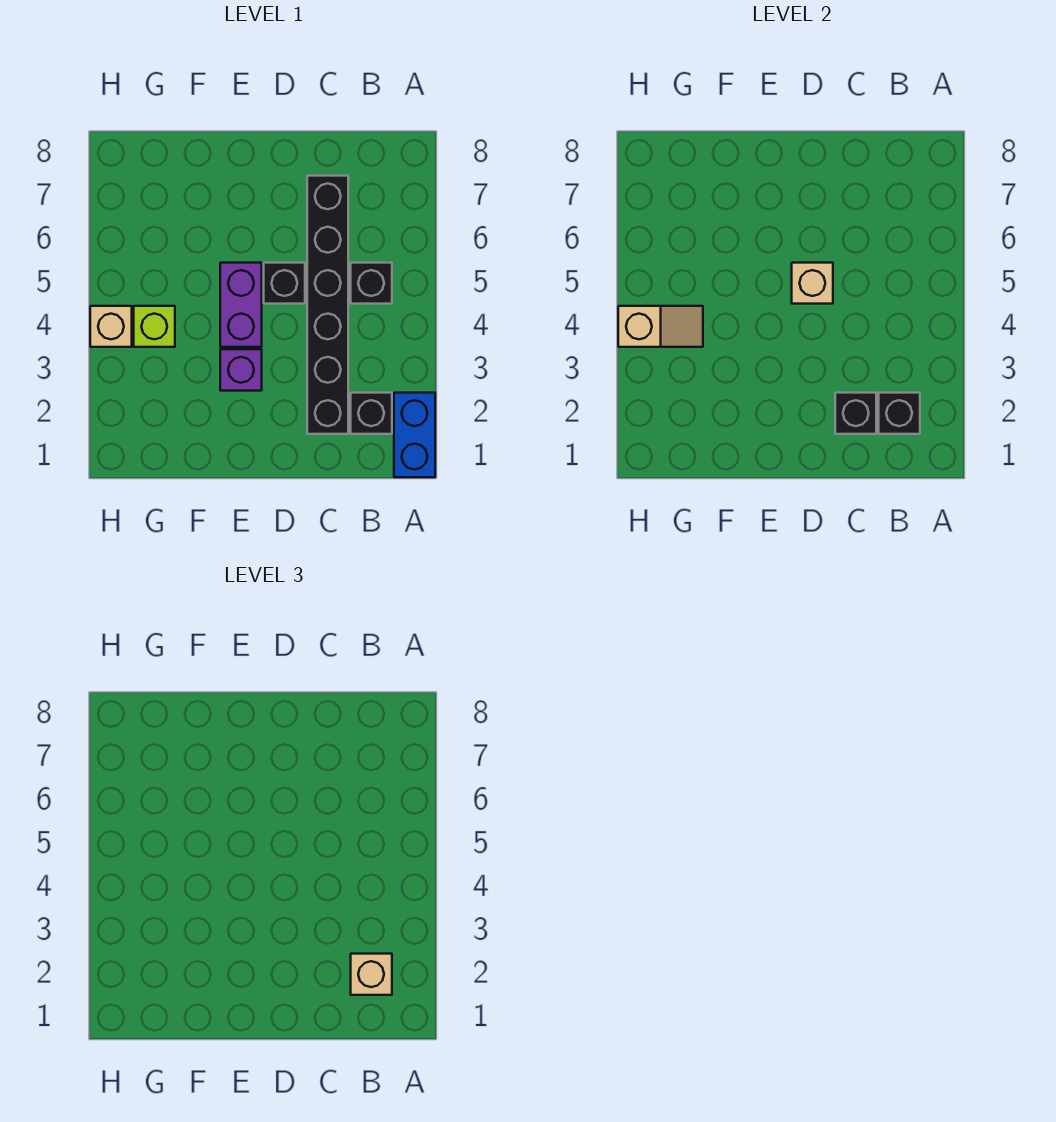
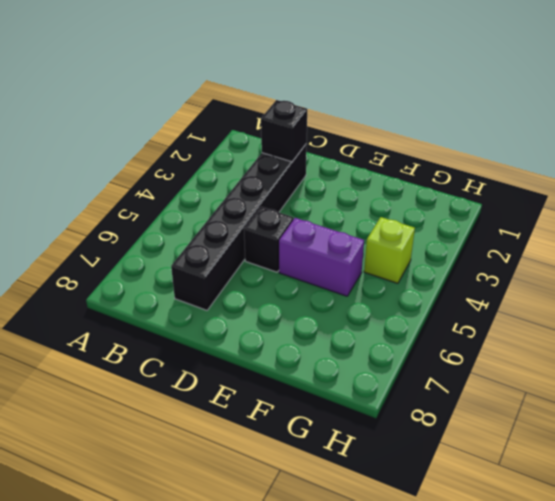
purple 1x2 brick [279,218,364,296] -> purple 1x2 brick turned to [220,263,262,347]
none -> blue 1x2 brick [394,393,435,477]
none -> black 1x1 brick [351,393,392,434]
none -> black 1x1 brick [351,263,392,304]

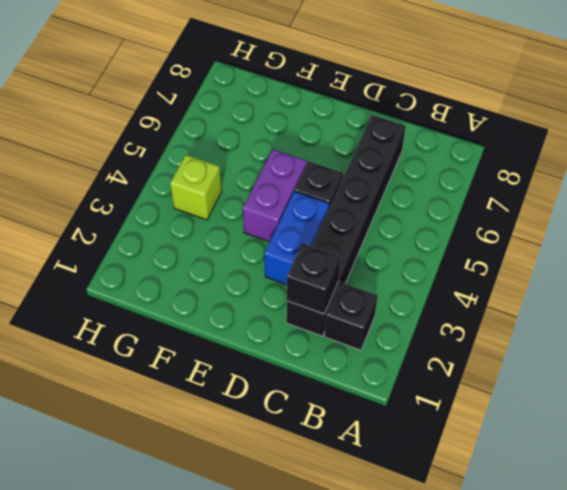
blue 1x2 brick [264,191,329,285] -> blue 1x2 brick moved to [394,393,435,477]
none -> black 1x1 brick [351,263,392,304]
none -> purple 1x1 brick [220,349,262,391]
none -> tan 1x1 brick [90,306,132,347]

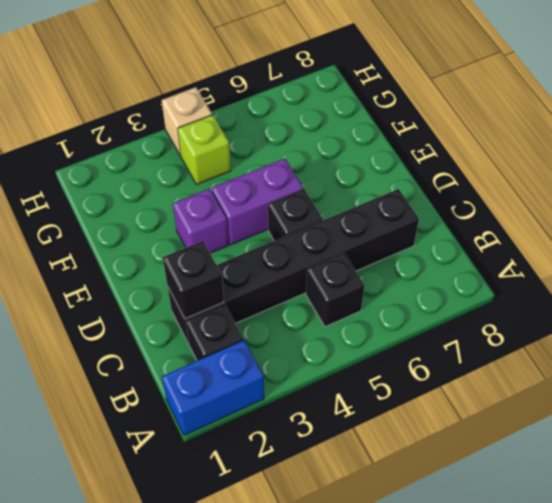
none -> black 1x1 brick [879,393,920,434]
none -> tan 1x1 brick [792,263,833,304]
none -> tan 1x2 slope [618,306,703,347]

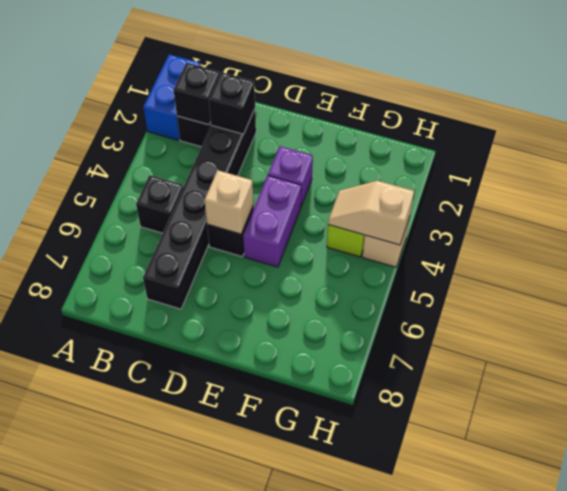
none -> tan 1x1 brick [351,954,392,995]

